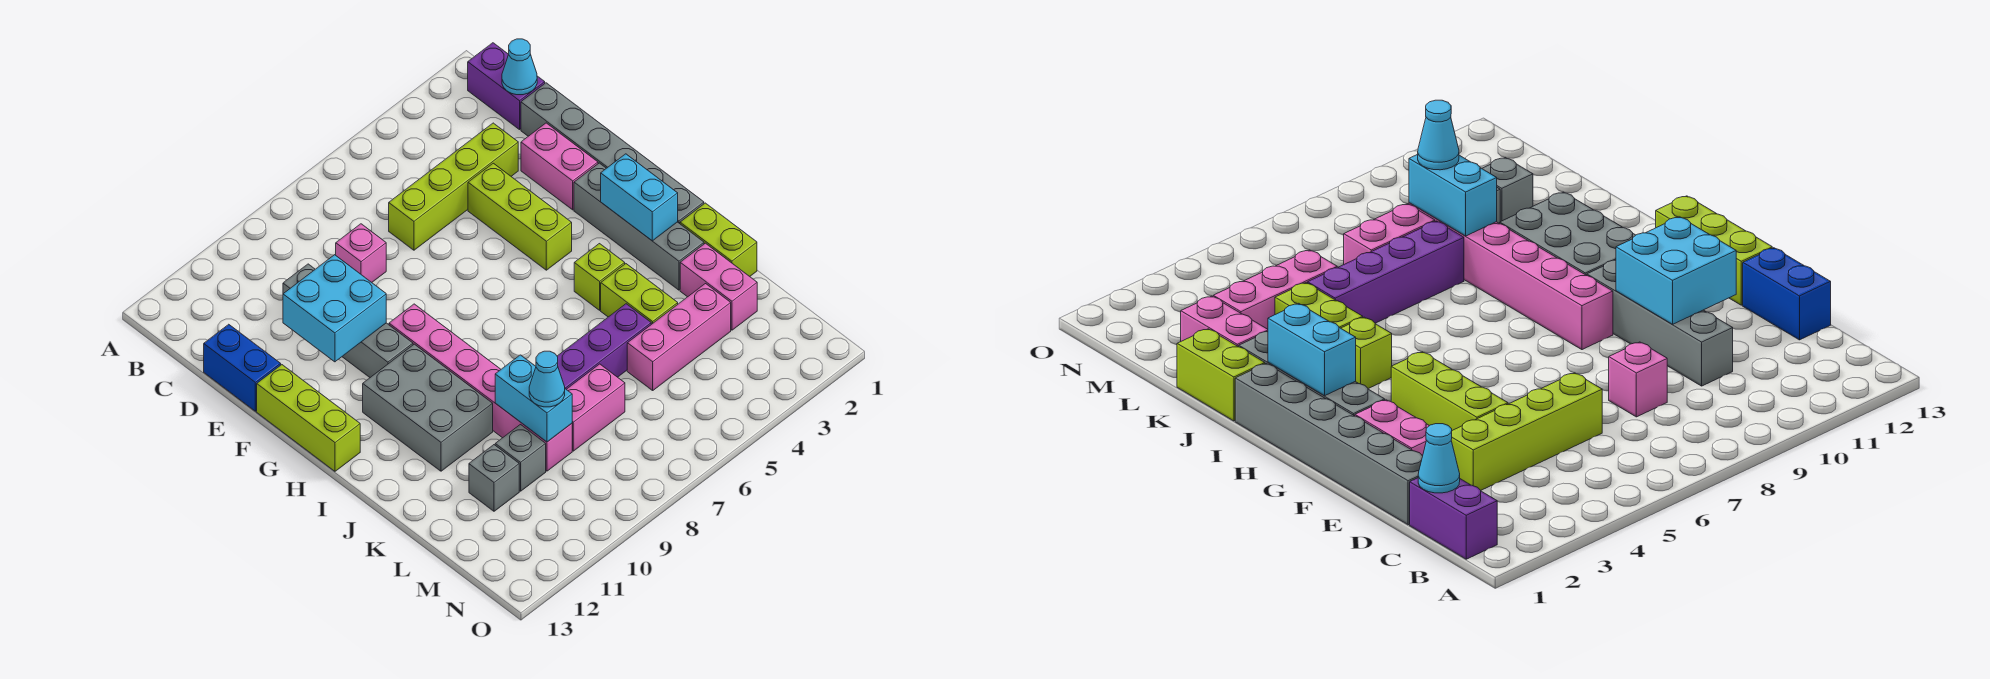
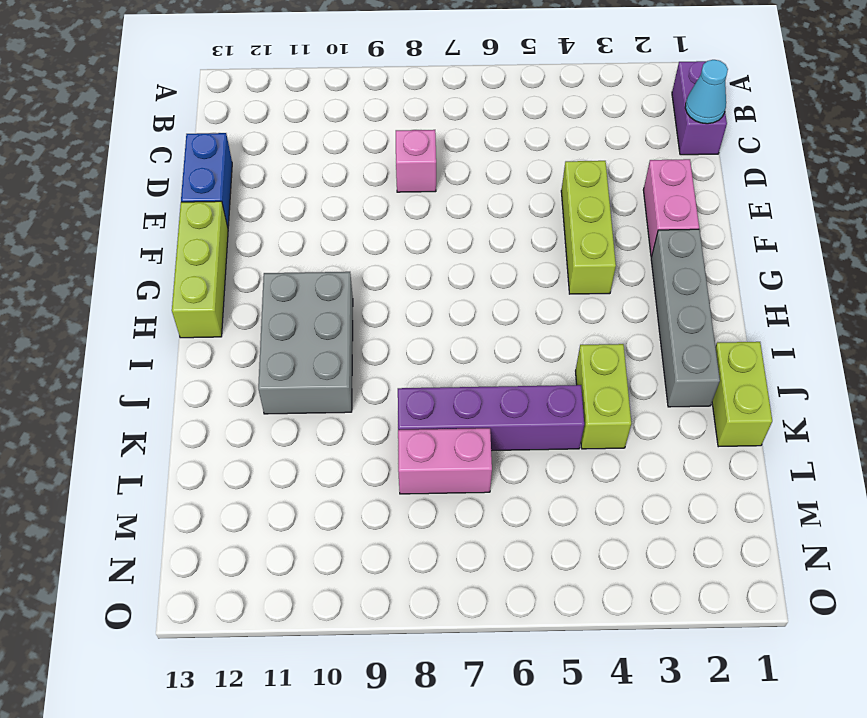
none -> grey 1x6 brick [521,83,704,224]
none -> lime 1x4 brick [389,123,518,250]
none -> grey 1x4 brick [283,264,413,377]

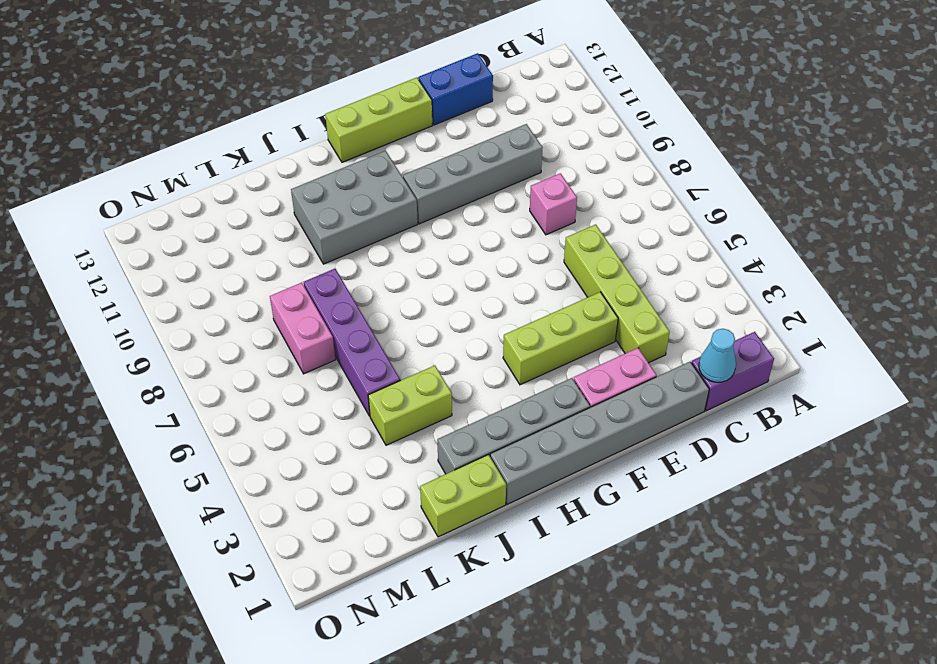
none -> pink 1x6 brick [389,304,572,471]
none -> lime 1x1 brick [574,244,625,310]
none -> pink 1x2 brick [680,243,757,330]

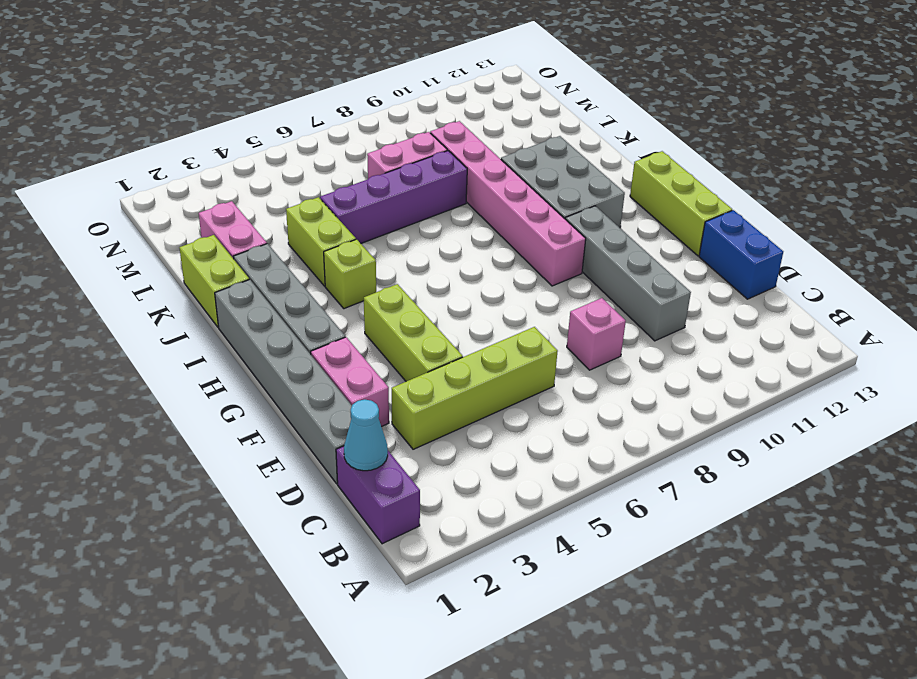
none -> pink 1x3 brick [627,284,731,390]
none -> grey 1x1 brick [495,425,546,491]
none -> grey 1x1 brick [469,445,519,511]

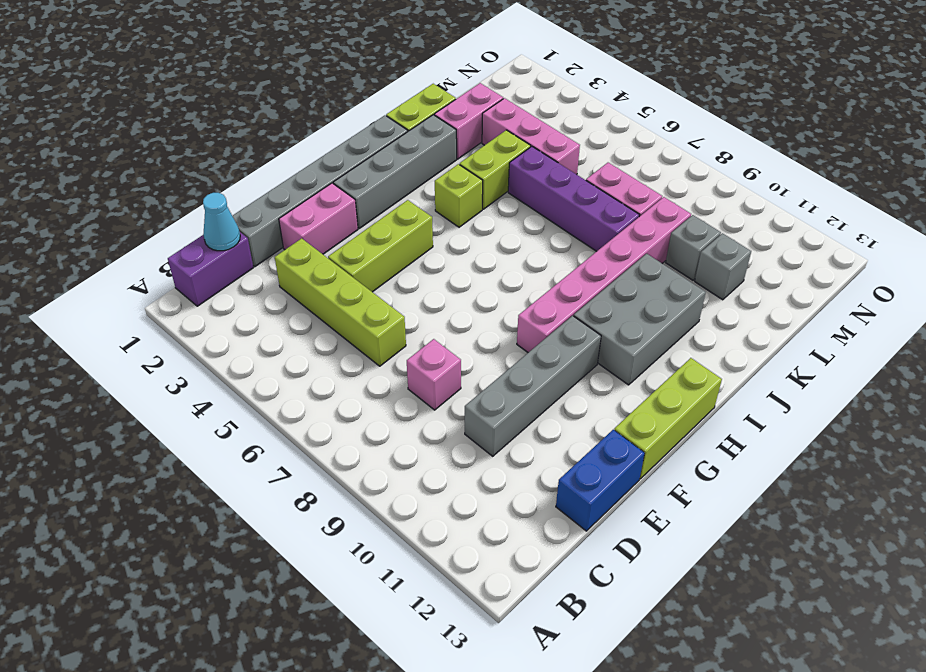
none -> cyan 2x2 brick [283,255,386,362]
none -> cyan 1x2 brick [601,154,678,241]
none -> cyan 1x2 brick [495,355,572,442]

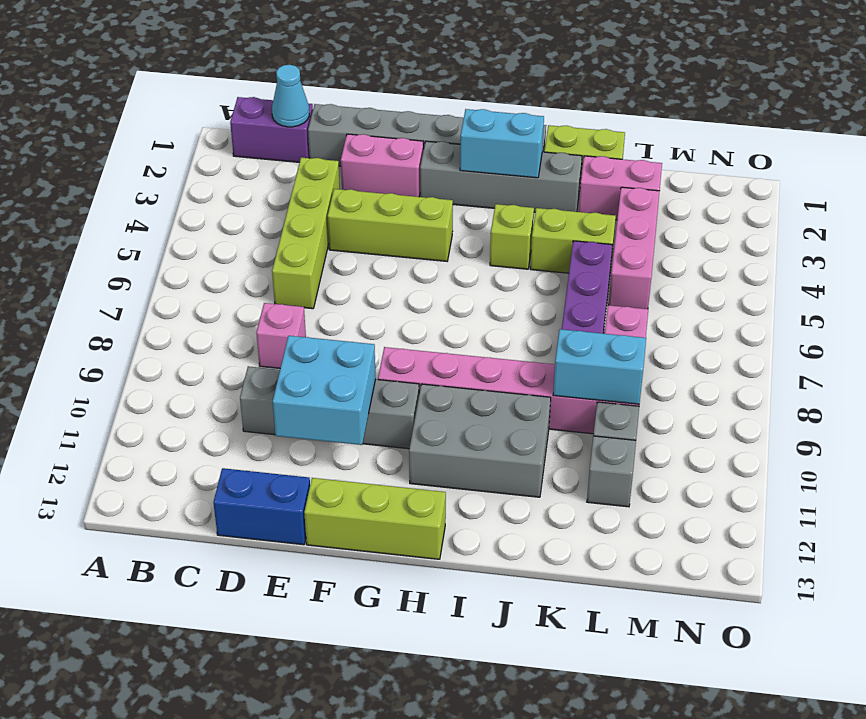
none -> cyan 1x1 cone [529,351,565,407]

